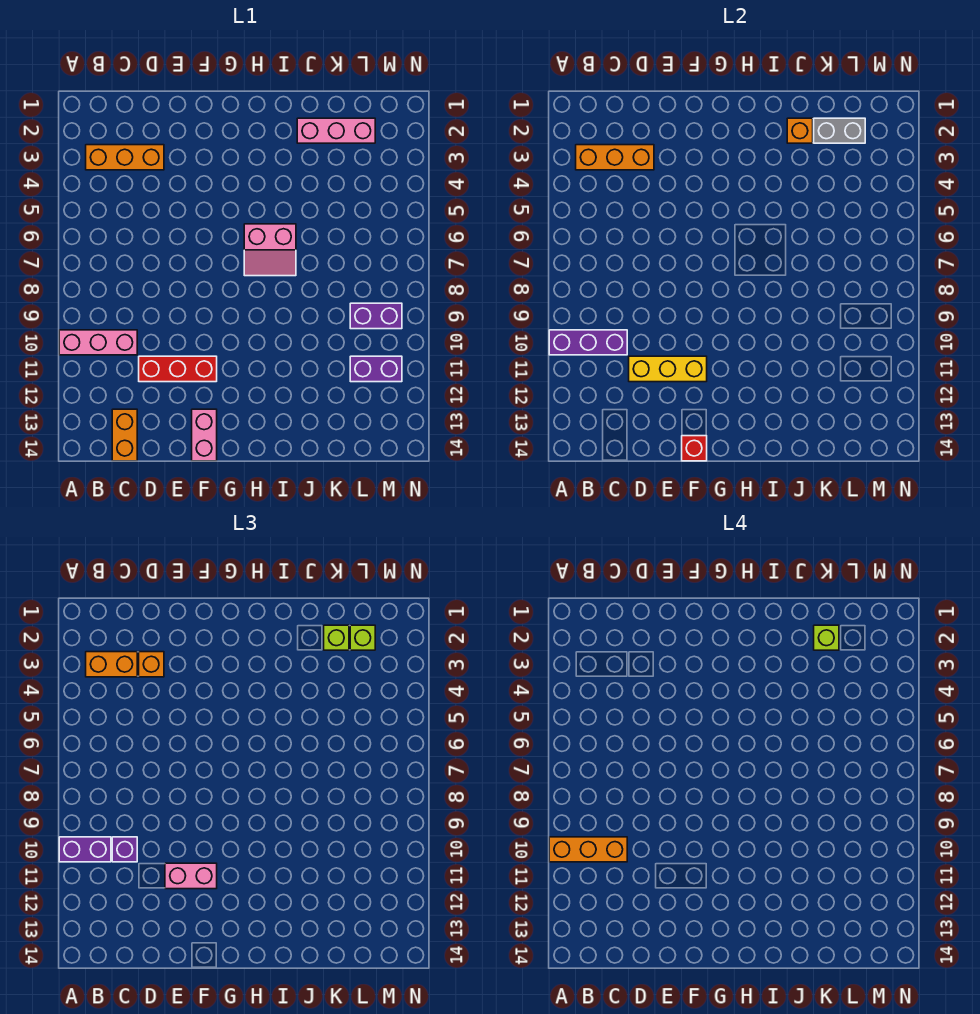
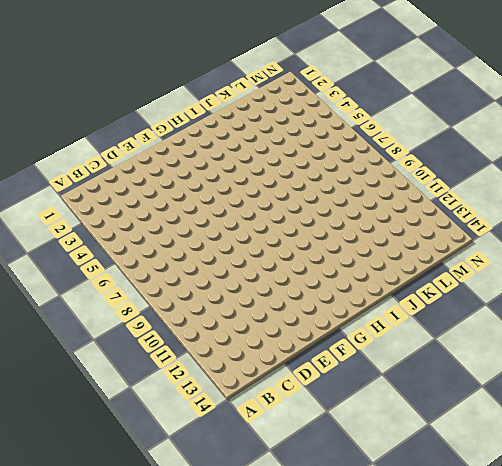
none -> pink 1x3 brick [59,330,137,355]
none -> orange 1x3 brick [86,145,164,170]
none -> orange 1x2 brick [112,409,137,461]

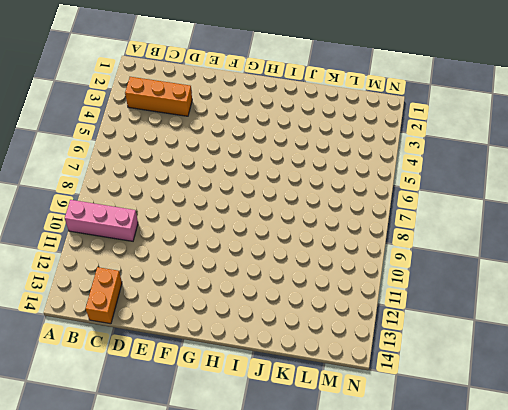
none -> red 1x3 brick [139,356,217,382]
none -> pink 1x2 brick [192,409,217,461]
none -> pink 2x2 slope [244,224,296,276]

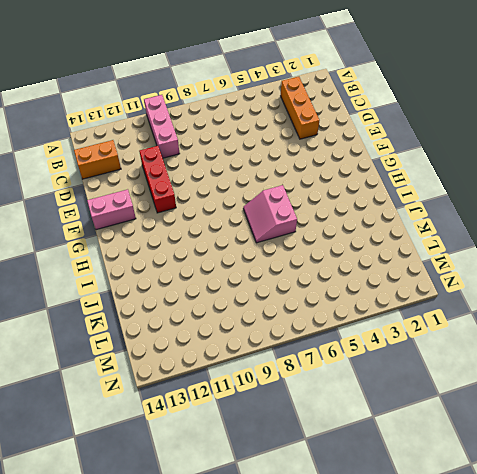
none -> pink 1x3 brick [297,118,375,143]
none -> purple 1x2 brick [350,303,402,329]
none -> purple 1x2 brick [350,356,402,382]

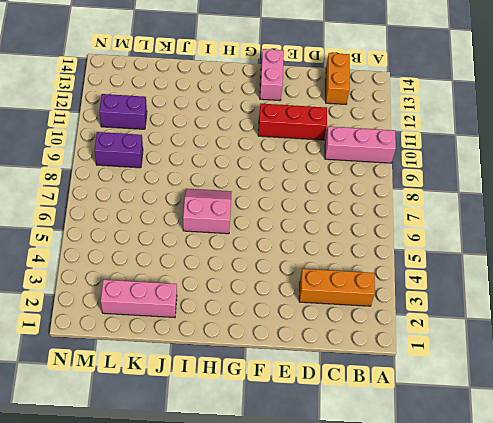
none -> purple 1x3 brick [549,330,627,355]
none -> orange 1x3 brick [576,145,654,170]
none -> yellow 1x3 brick [629,356,707,382]

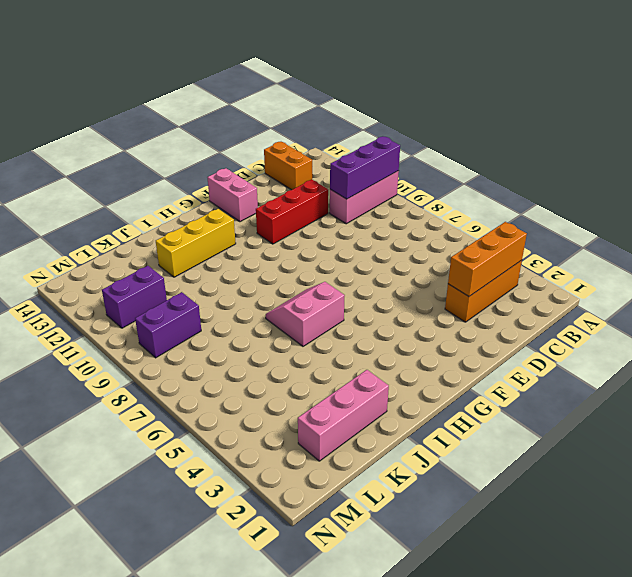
yellow 1x3 brick [156,209,236,277] -> yellow 1x3 brick moved to [629,356,707,382]
none -> red 1x1 brick [682,436,707,461]
none -> orange 1x1 brick [787,118,813,143]
none -> grey 1x2 brick [814,118,865,143]

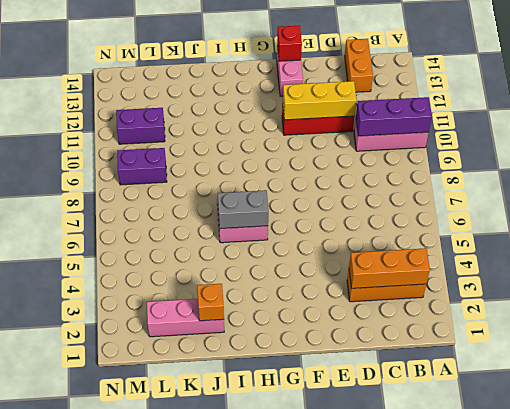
grey 1x2 brick [218,190,268,229] -> grey 1x2 brick moved to [814,118,865,143]
none -> purple 1x2 brick [59,837,111,862]
none -> orange 1x2 brick [86,652,137,677]
none -> purple 1x1 brick [112,837,137,862]

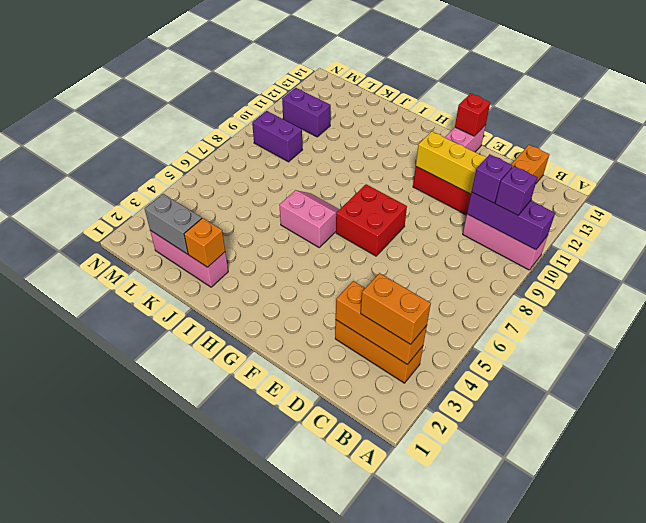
purple 1x1 brick [495,166,538,215] -> purple 1x2 brick [59,837,111,862]
red 2x2 brick [336,184,407,256] -> none
none -> orange 1x1 brick [139,652,164,677]
none -> pink 1x2 brick [165,863,217,889]
none -> lime 1x1 brick [324,625,349,650]

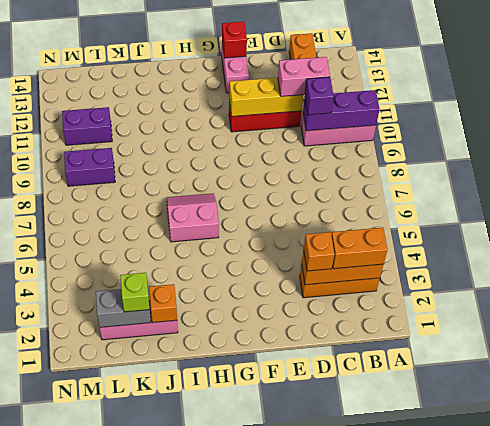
pink 1x2 brick [278,57,330,96] -> pink 1x2 brick moved to [165,863,217,889]
none -> purple 1x2 brick [59,837,111,862]
none -> lime 1x1 brick [350,625,375,650]
none -> orange 1x3 brick [549,837,627,862]

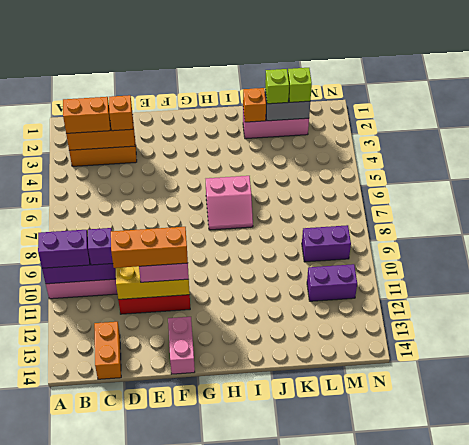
orange 1x3 brick [111,227,188,268] -> orange 1x3 brick moved to [549,837,627,862]
none -> red 1x1 brick [682,436,707,461]
none -> lime 1x1 brick [814,625,839,650]

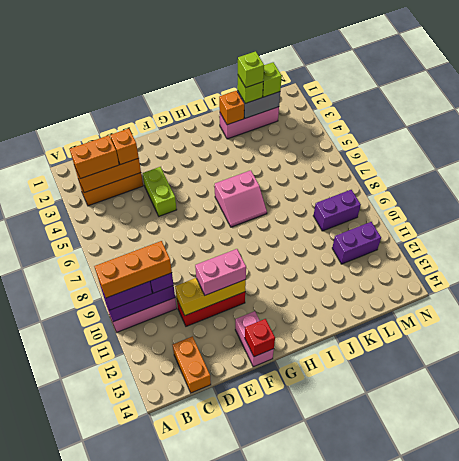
lime 1x2 brick [143,167,177,216] -> none

